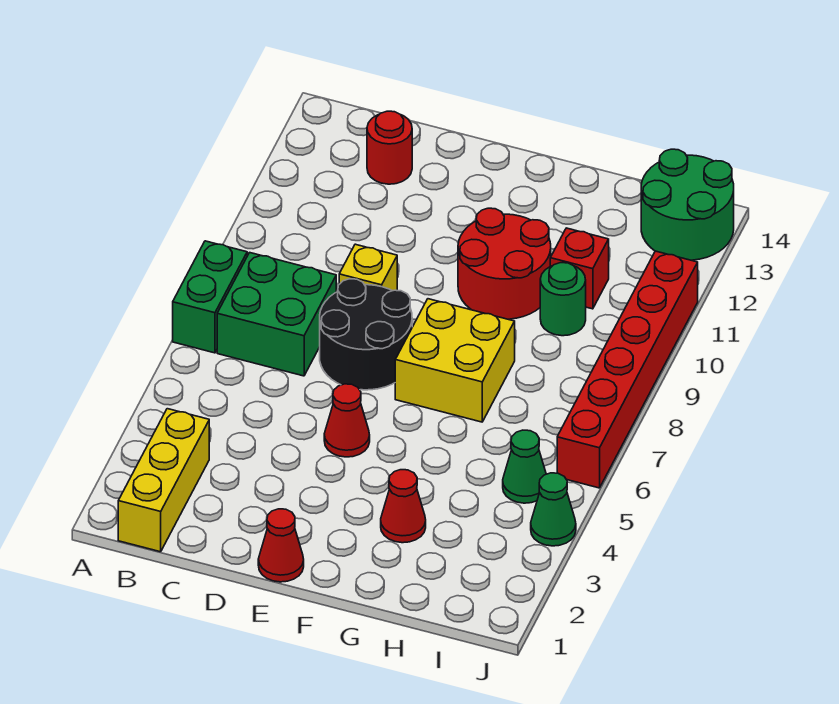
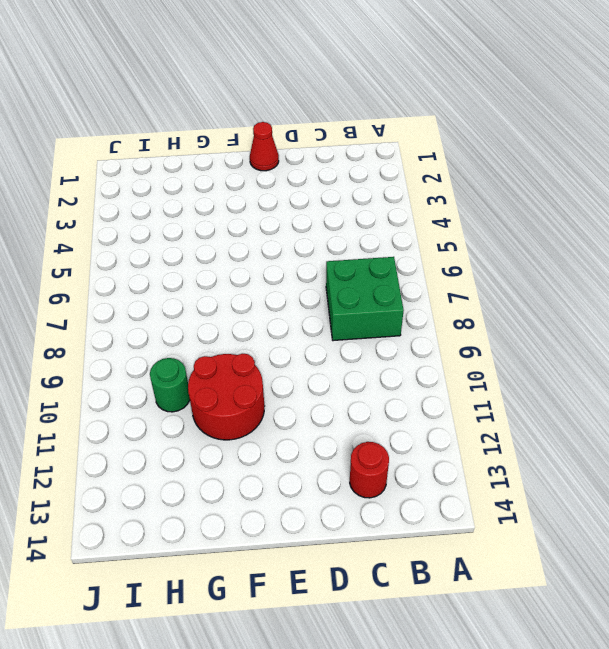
none -> green 1x2 brick [173,241,247,353]
none -> yellow 1x3 brick [118,409,209,552]
none -> black 2x2 round brick [320,279,412,390]

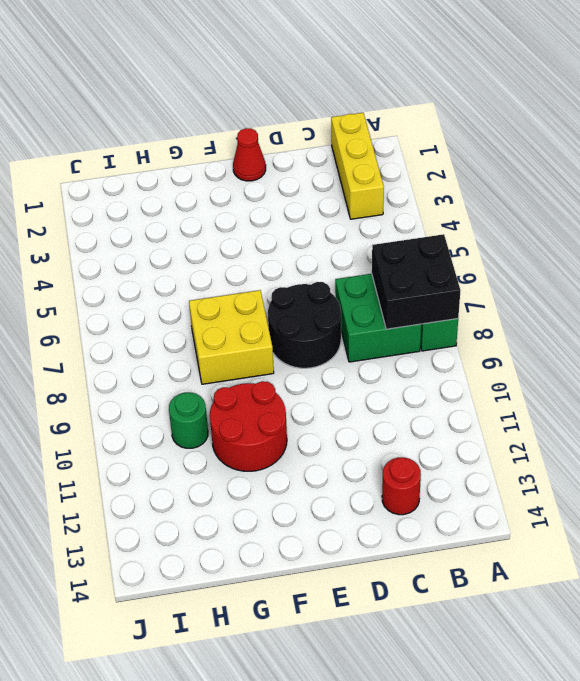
black 2x2 brick [372,234,461,329] -> none
none -> yellow 1x1 brick [339,244,397,291]
none -> red 1x1 cone [324,384,370,457]
none -> red 1x1 cone [381,470,426,543]

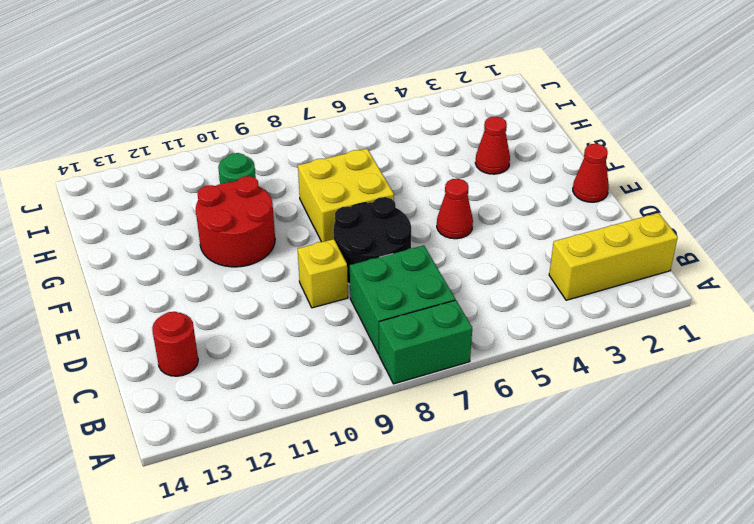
none -> red 1x1 brick [550,228,609,309]
none -> green 1x1 cone [503,430,546,503]
none -> green 2x2 round brick [641,149,734,260]

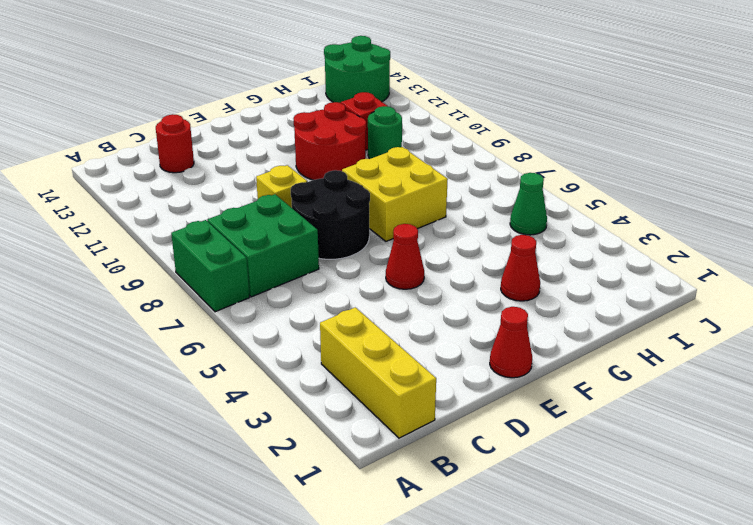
none -> green 1x1 cone [531,473,576,546]
none -> red 1x6 brick [557,251,698,488]

